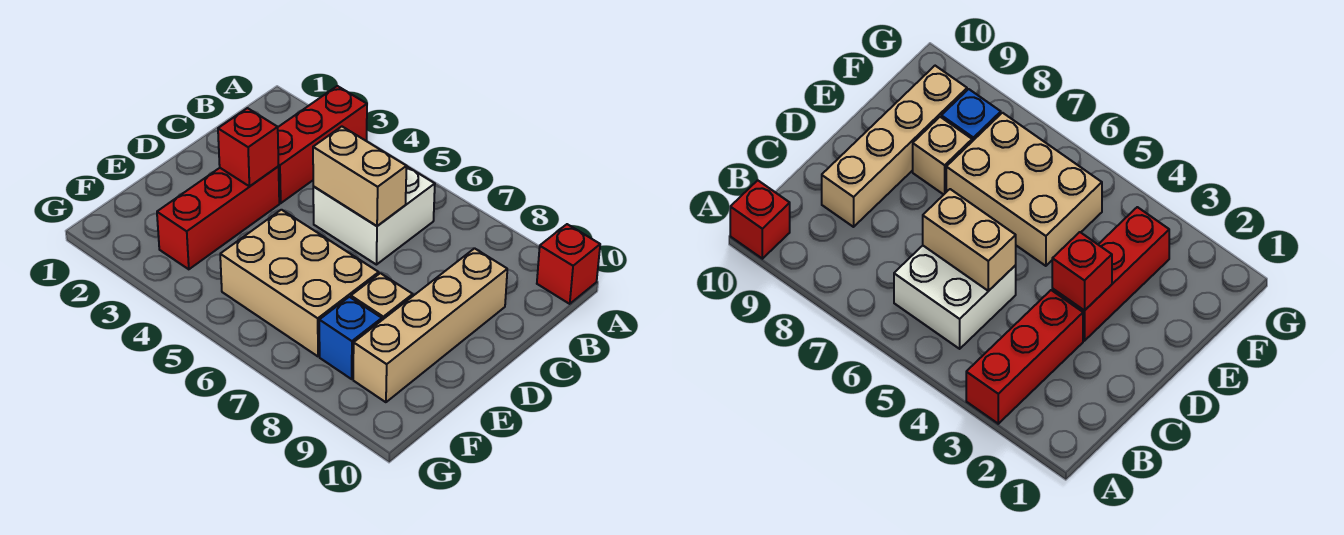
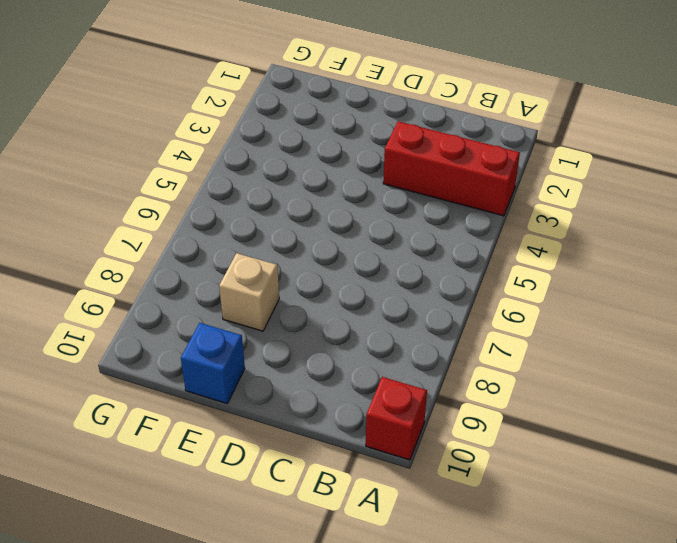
blue 1x1 brick [181,323,245,403] -> blue 1x1 brick moved to [319,297,382,379]
none -> white 2x2 brick [313,167,435,265]
none -> tan 1x4 brick [353,248,507,402]

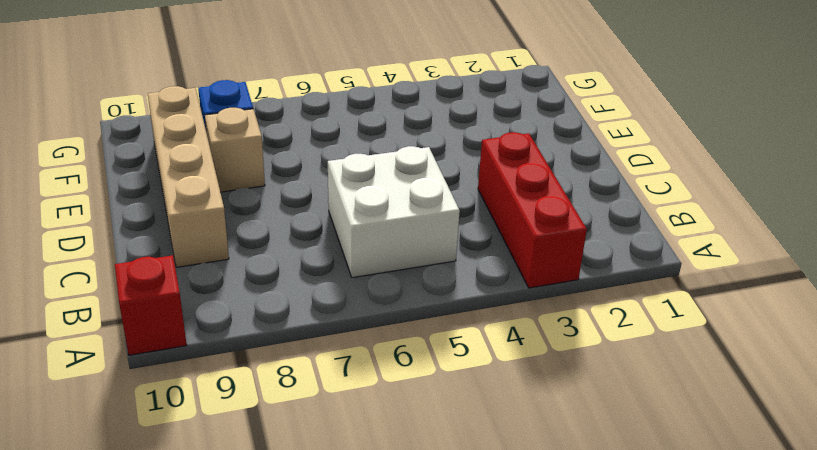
none -> red 1x3 brick [157,167,279,269]
none -> tan 2x3 brick [220,210,379,356]

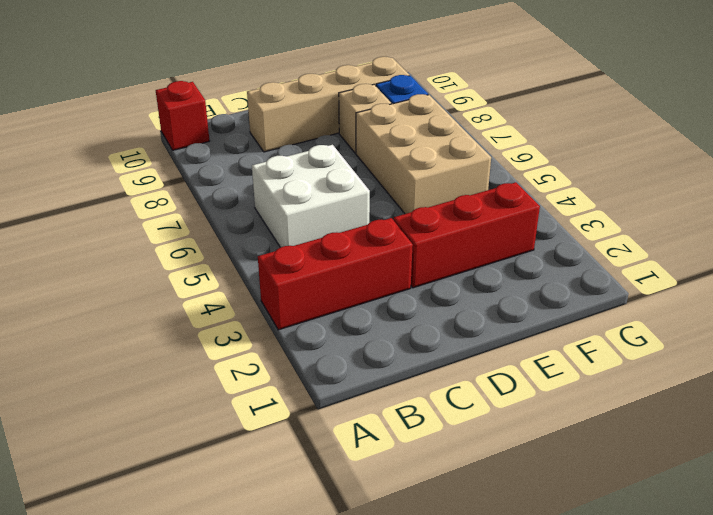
none -> tan 1x2 brick [313,127,407,226]
none -> red 1x1 brick [218,108,279,186]

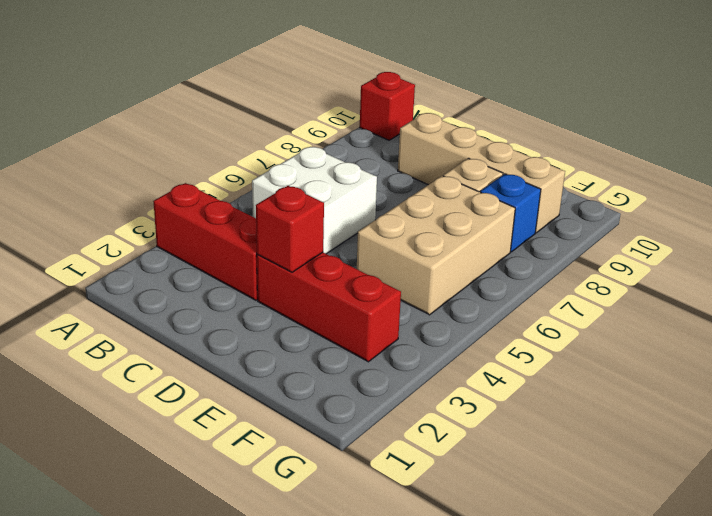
none -> tan 1x2 brick [313,127,407,226]

